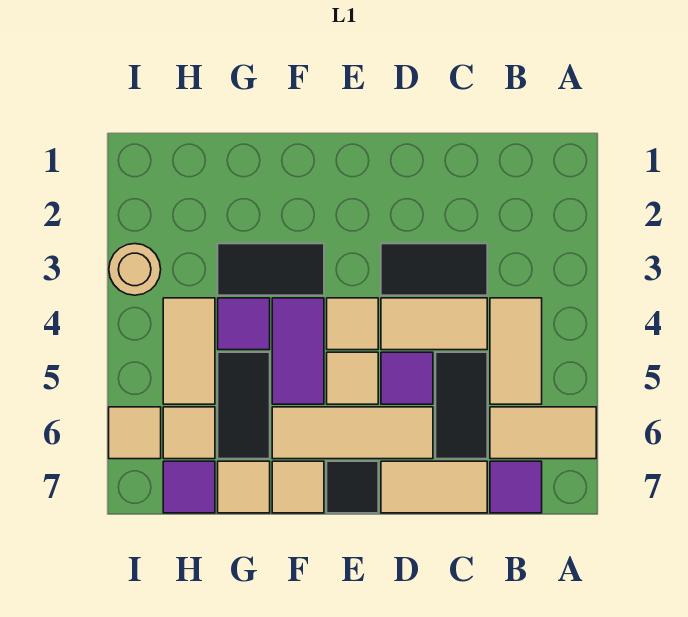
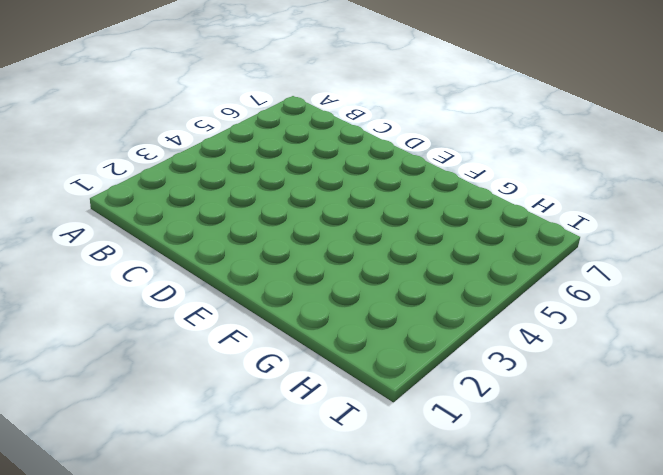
none -> tan 1x2 tile [490,407,596,459]
none -> tan 1x2 tile [490,298,542,404]
none -> purple 1x1 tile [490,461,542,513]

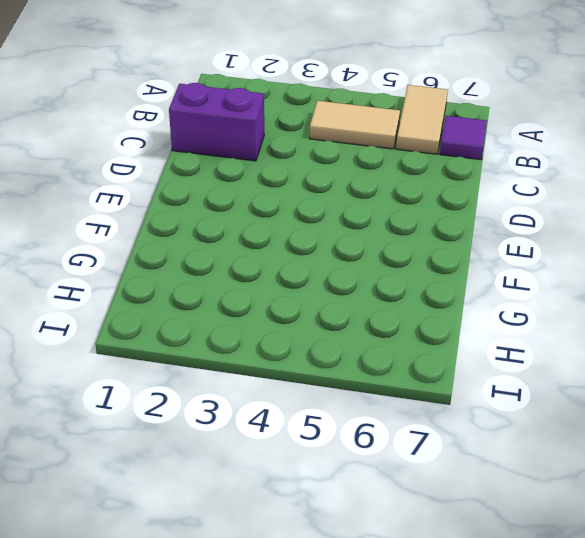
purple 1x2 brick [169,83,264,161] -> none
none -> black 1x2 tile [381,244,487,295]
none -> tan 1x2 tile [381,298,487,350]
none -> black 1x2 tile [436,352,487,459]

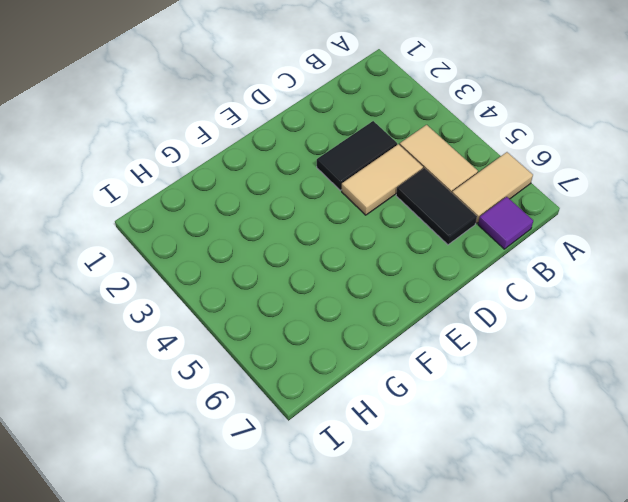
none -> tan 1x2 tile [381,461,487,513]
none -> purple 1x1 tile [381,352,433,404]
none -> tan 1x3 tile [272,407,433,459]

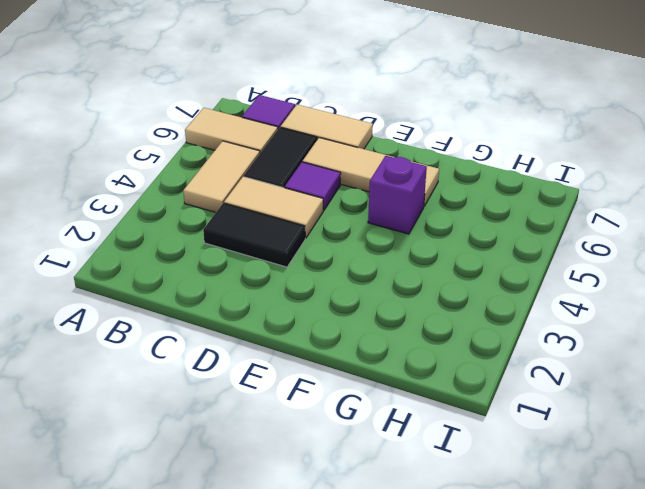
purple 1x1 brick [368,156,427,234] -> purple 1x2 tile [272,298,324,404]
none -> tan 1x1 tile [327,298,378,350]
none -> tan 1x1 tile [327,352,378,404]
none -> black 1x1 tile [327,461,378,513]

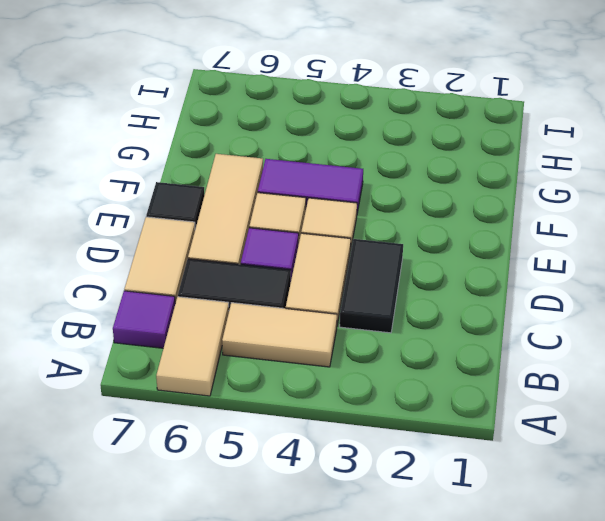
none -> black 1x2 tile [218,244,324,295]
none -> tan 1x1 tile [272,461,324,513]
none -> purple 1x1 tile [218,298,270,350]

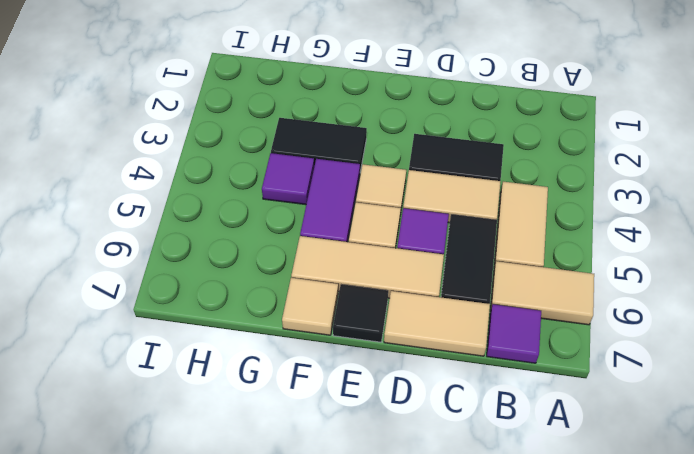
none -> black 1x2 tile [218,352,270,459]
none -> tan 1x1 tile [218,461,270,513]
none -> tan 1x2 tile [163,298,215,404]

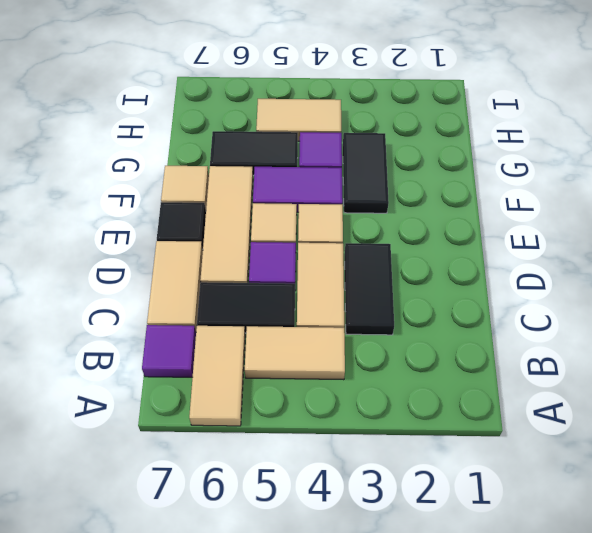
none -> tan 1x1 tile [218,461,270,513]
none -> tan 1x1 tile [163,407,215,459]
none -> purple 1x1 tile [163,461,215,513]

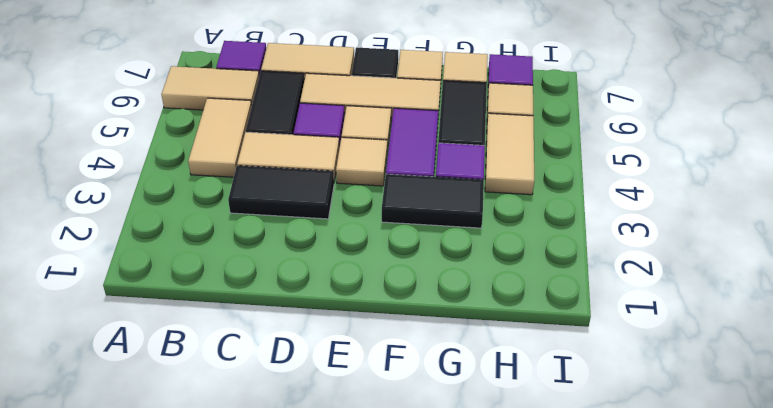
none -> tan 1x1 round brick [109,244,161,295]
none -> tan 1x1 tile [109,407,161,459]

